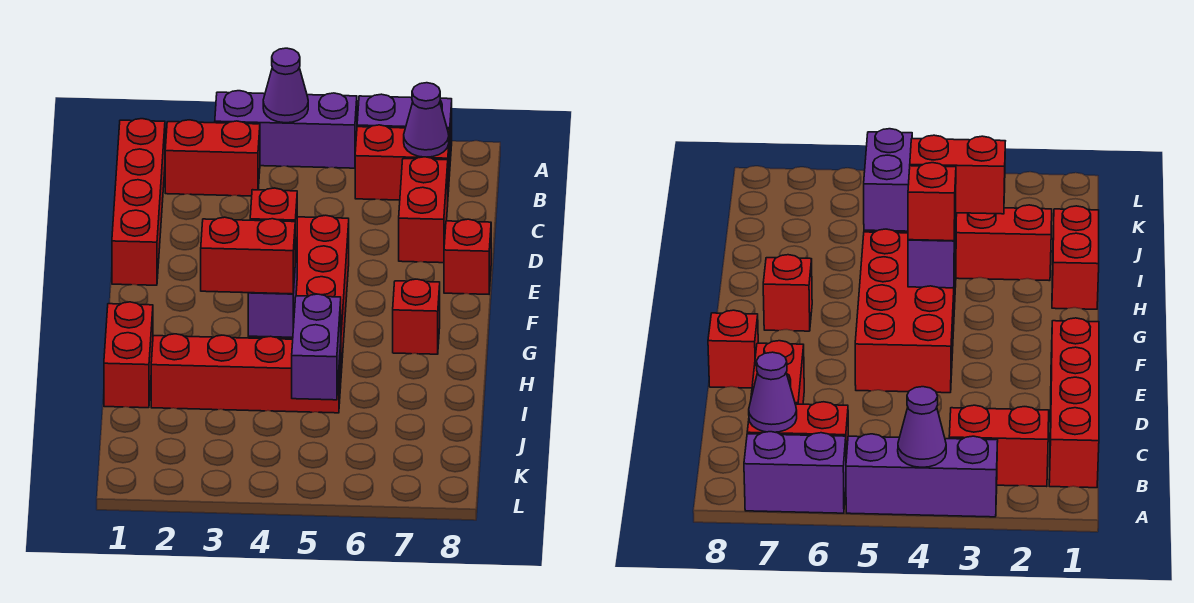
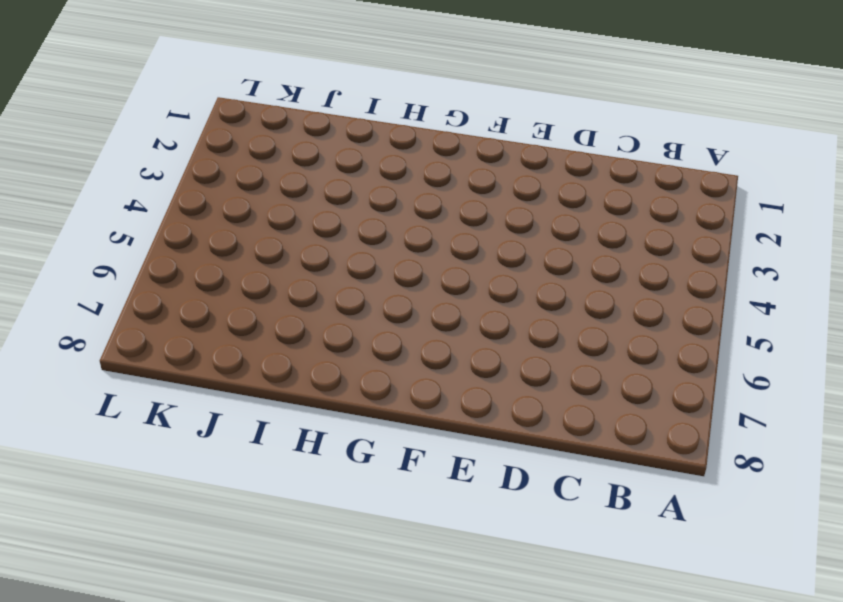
none -> purple 1x3 brick [215,91,357,168]
none -> purple 1x2 brick [357,94,452,161]
none -> red 1x4 brick [112,119,165,285]

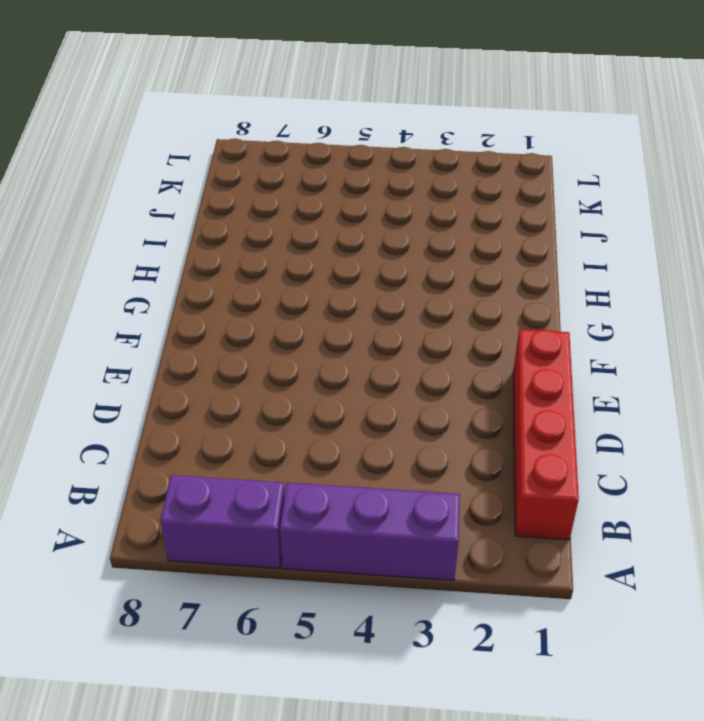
none -> red 1x2 brick [165,120,260,196]
none -> red 1x2 brick [355,125,450,200]
none -> red 1x2 brick [399,157,448,263]

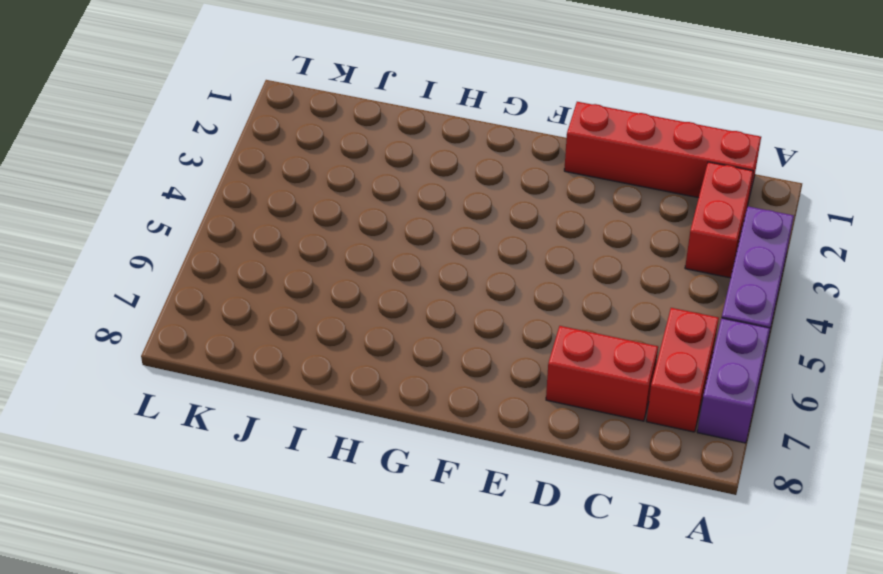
none -> red 2x4 brick [248,215,349,373]
none -> red 1x1 brick [444,219,491,294]
none -> red 1x1 brick [393,279,440,354]

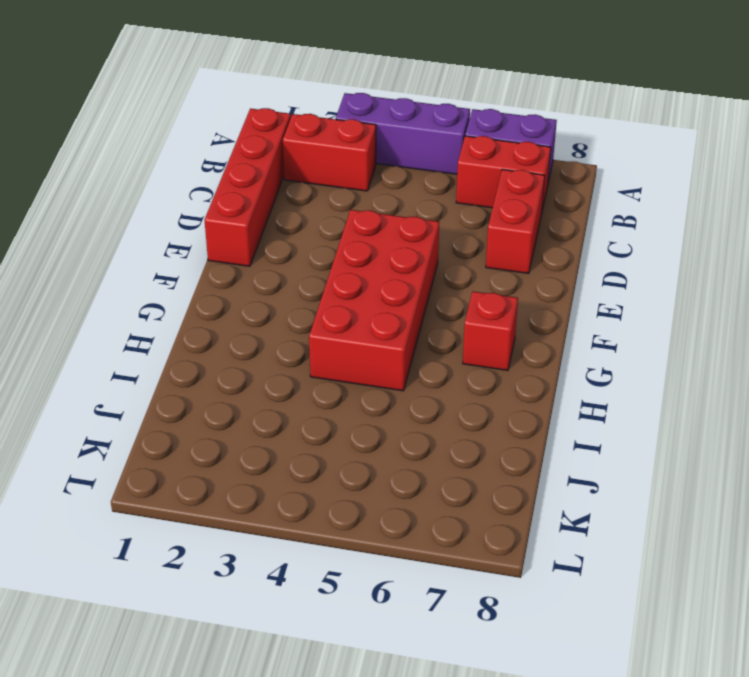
none -> red 1x1 brick [444,219,491,294]
none -> red 1x2 brick [104,302,153,408]
none -> red 1x4 brick [151,334,341,413]

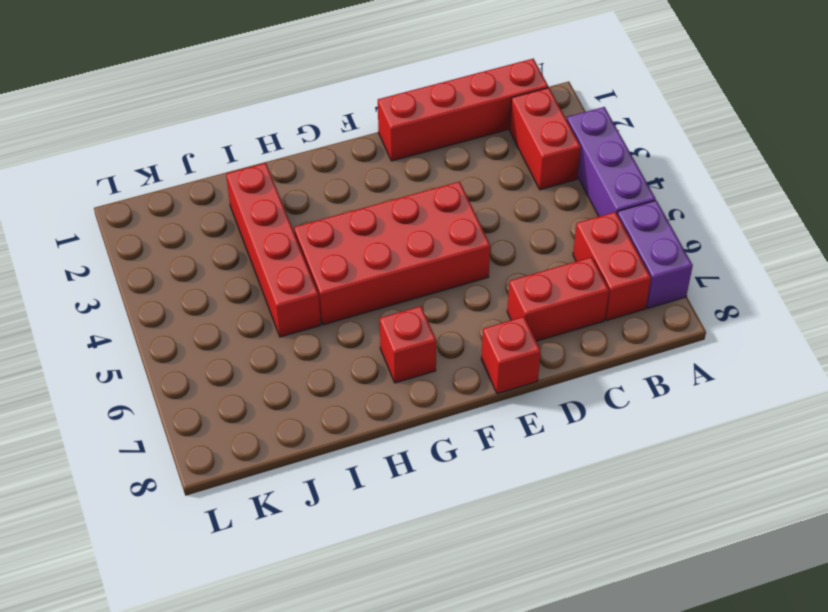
none -> red 1x2 brick [104,302,153,408]
none -> purple 1x1 cone [263,48,308,123]
none -> purple 1x1 cone [404,83,449,157]

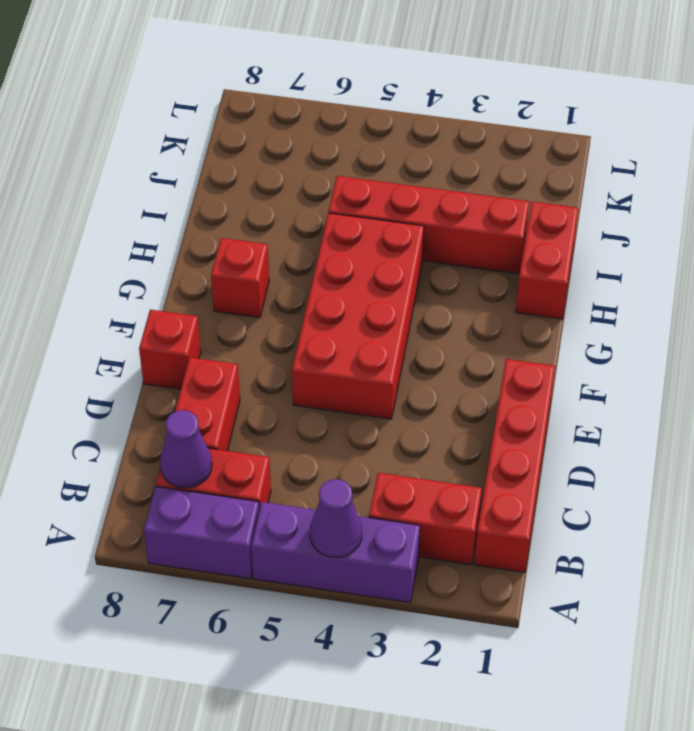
none -> purple 1x2 brick [248,247,297,337]
none -> purple 1x2 brick [292,294,341,400]
none -> red 1x1 brick [250,188,297,262]

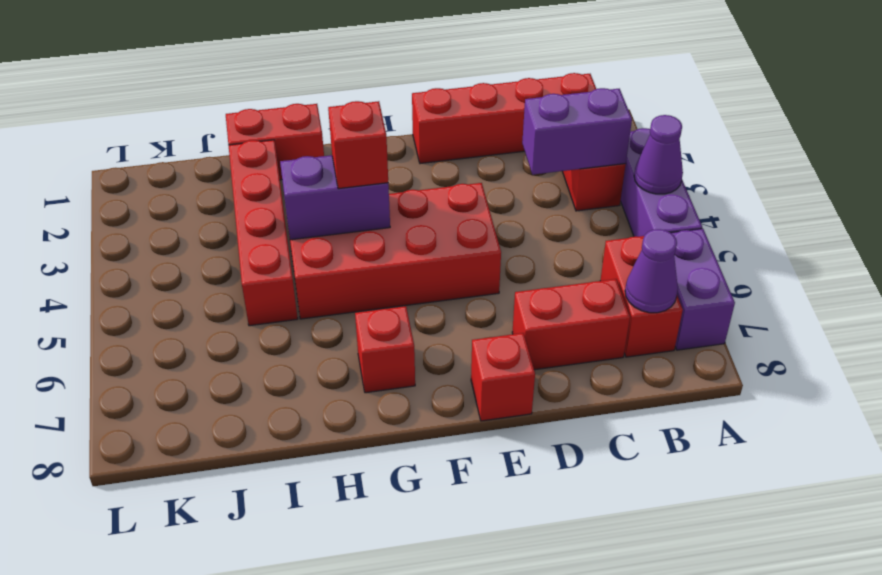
purple 1x2 brick [522,88,632,175] -> purple 1x2 brick moved to [292,294,341,400]
none -> red 1x2 brick [201,217,295,294]

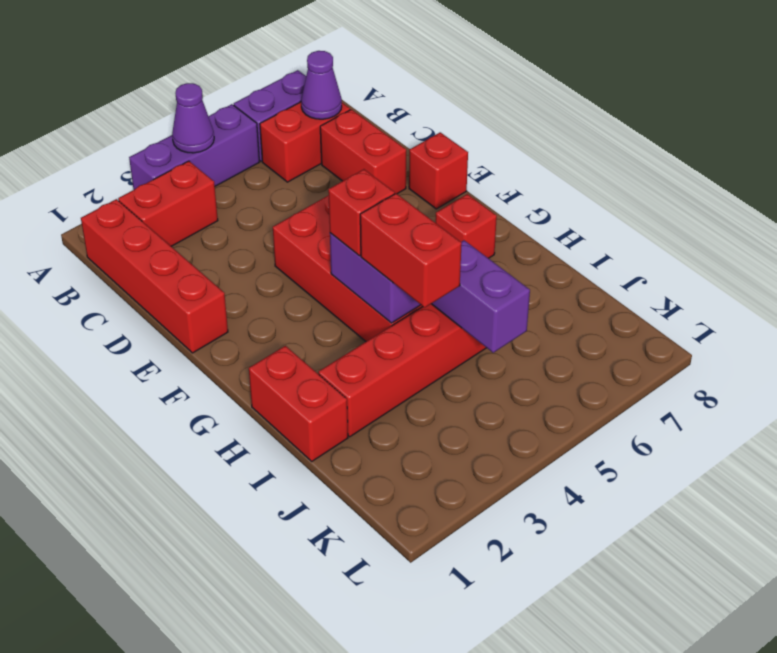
red 1x2 brick [360,194,462,307] -> red 1x2 brick turned to [201,217,295,294]

